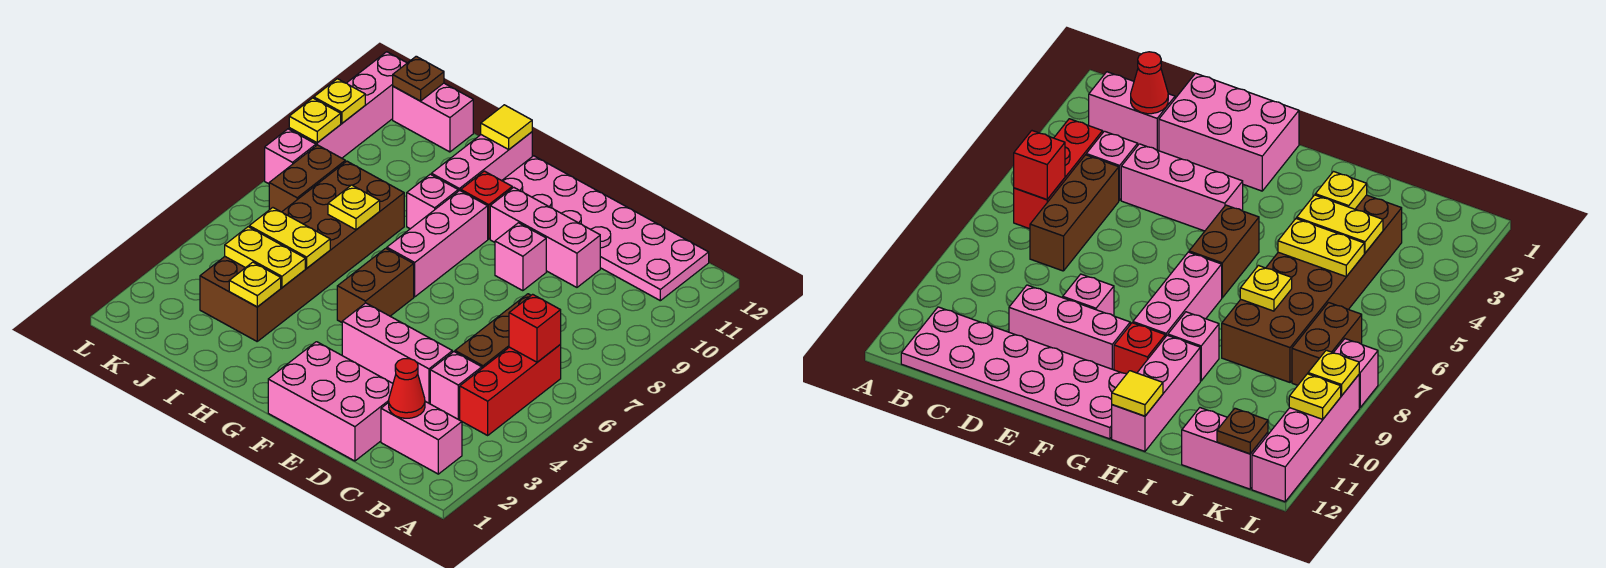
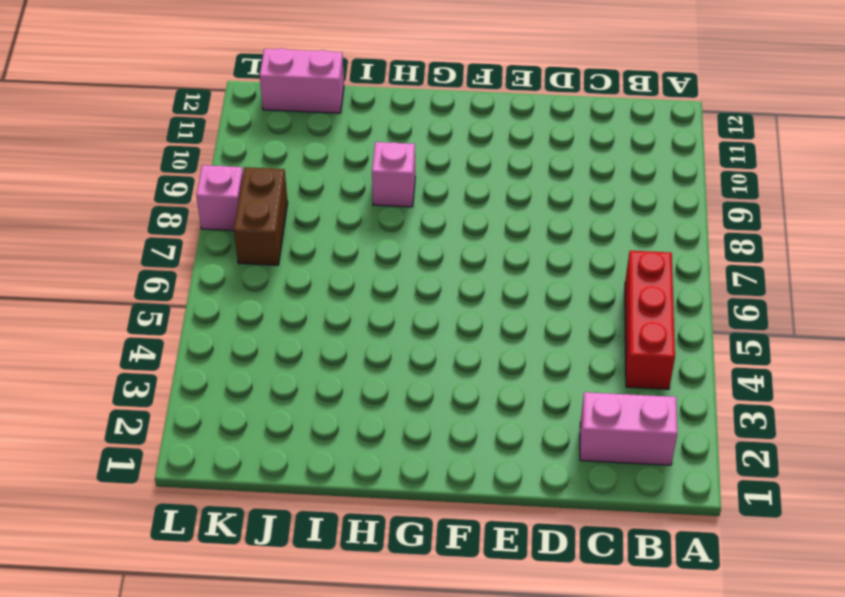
none -> pink 2x6 plate [502,156,709,301]
none -> pink 1x1 brick [430,352,482,419]
none -> brown 1x3 brick [455,294,531,368]

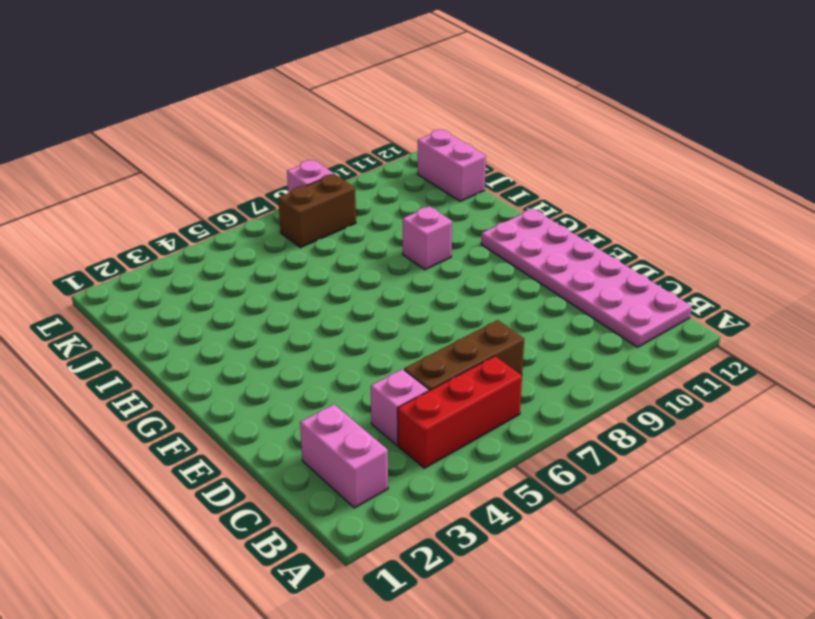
none -> pink 2x3 brick [268,342,393,461]
none -> pink 1x3 brick [342,303,452,403]
none -> pink 1x3 brick [490,187,600,287]

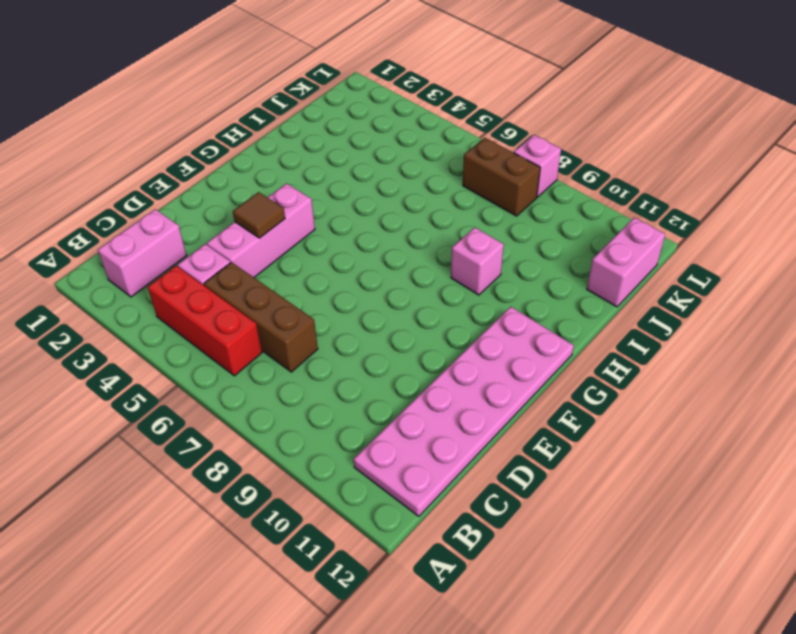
brown 1x1 tile [233,192,285,238] -> none
none -> pink 2x3 brick [268,342,393,461]
none -> pink 1x3 brick [490,187,600,287]
none -> pink 1x1 brick [495,223,546,291]

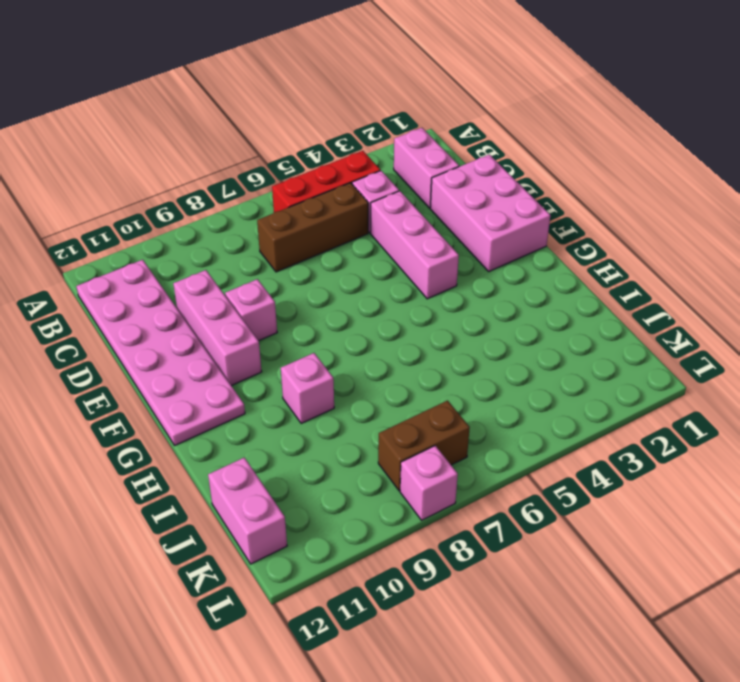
none -> brown 1x2 brick [337,248,414,322]
none -> pink 1x3 brick [387,190,488,297]
none -> red 1x1 brick [461,171,512,239]

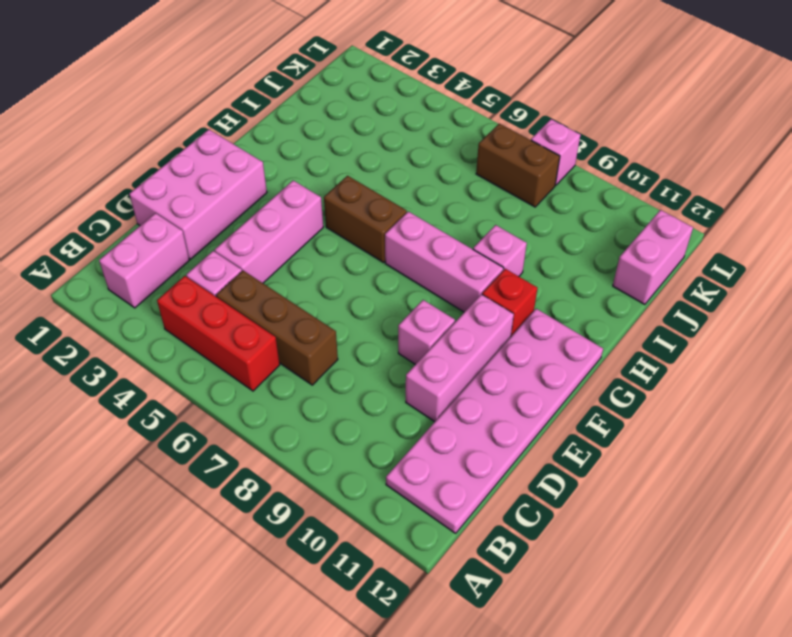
none -> pink 1x3 brick [431,132,532,191]
none -> brown 2x6 brick [200,161,404,341]
none -> pink 1x4 brick [289,52,407,158]

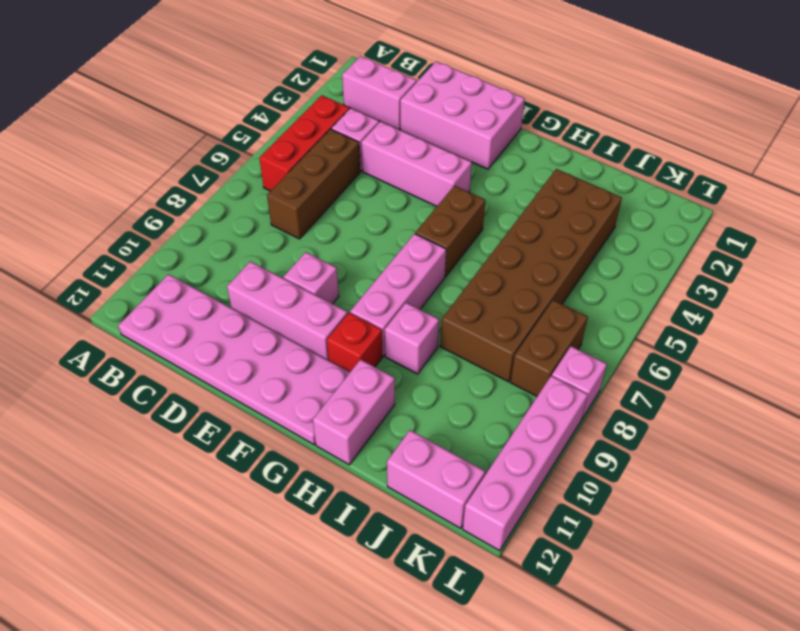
pink 1x2 brick [313,360,395,465] -> pink 1x3 brick [431,132,532,191]
none -> red 1x1 brick [509,294,561,362]
none -> red 1x1 cone [389,359,425,418]
none -> yellow 1x1 tile [481,105,532,149]

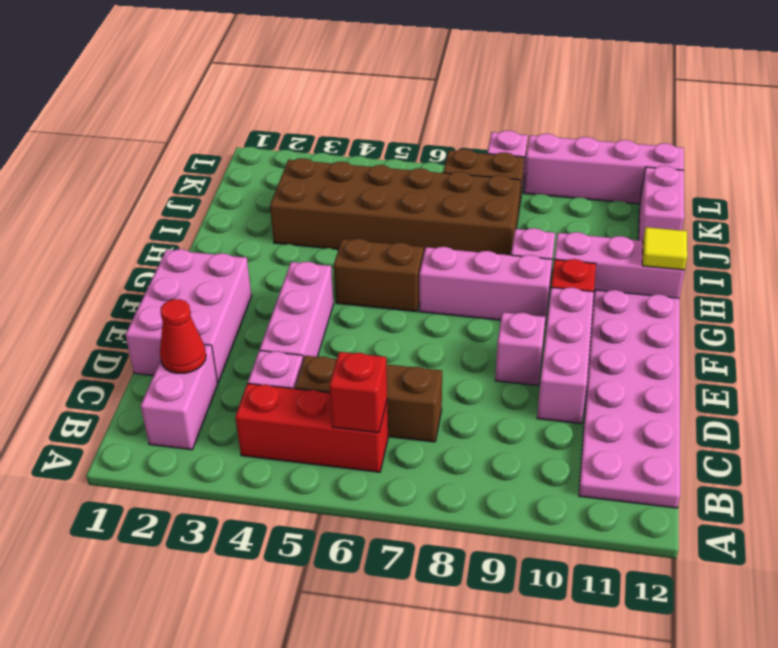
none -> yellow 1x1 plate [229,262,281,307]
none -> yellow 1x2 plate [225,227,305,287]
none -> yellow 1x2 plate [249,208,330,268]

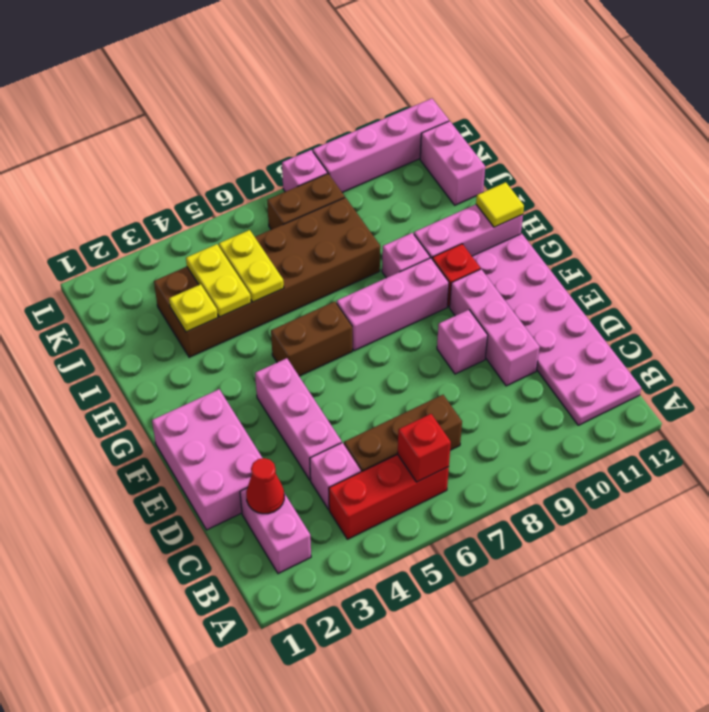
none -> yellow 1x1 plate [328,185,380,230]
none -> brown 1x1 plate [393,56,444,101]
none -> yellow 1x1 plate [289,98,341,143]

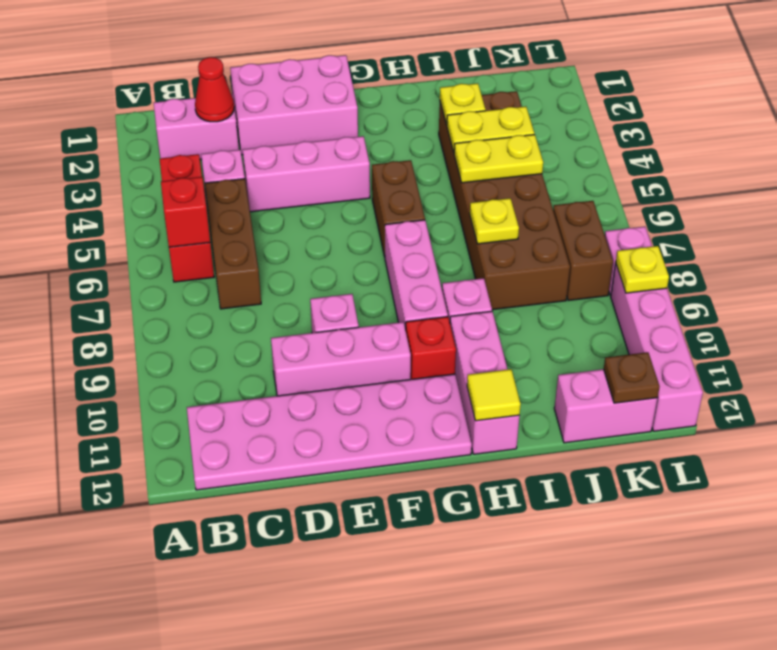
none -> yellow 1x1 plate [314,79,365,123]

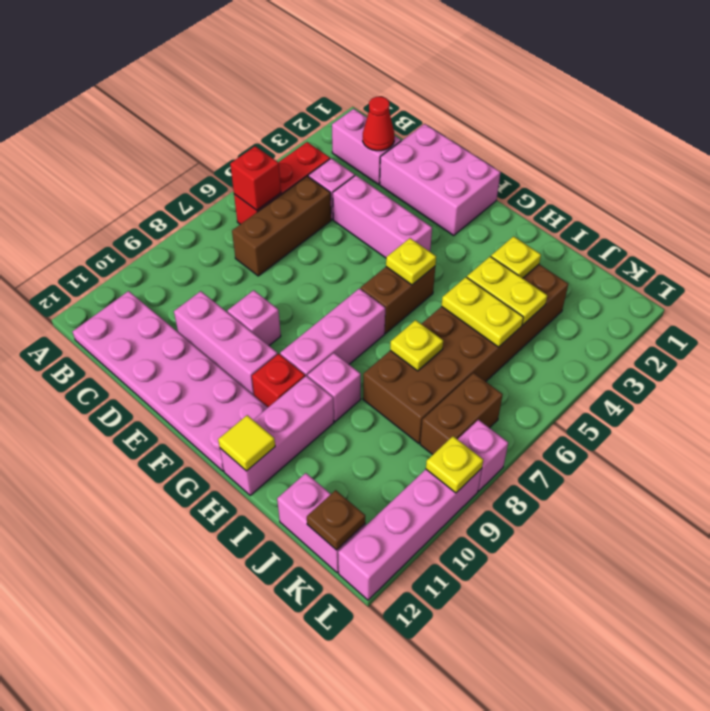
yellow 1x1 plate [386,238,436,285] -> yellow 1x1 plate moved to [314,79,365,123]

